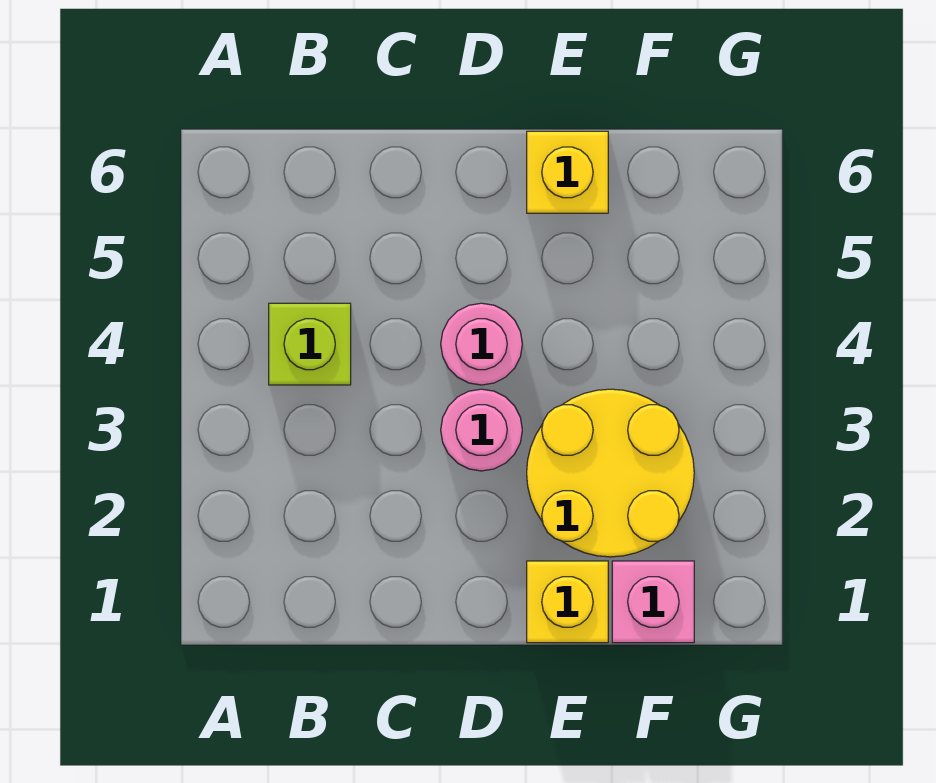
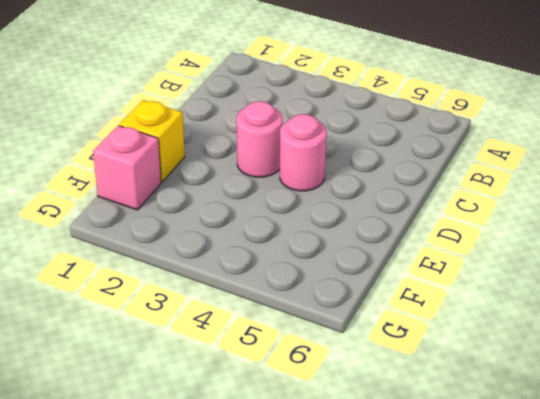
none -> lime 1x1 brick [269,303,351,385]
none -> yellow 2x2 round brick [527,389,694,557]

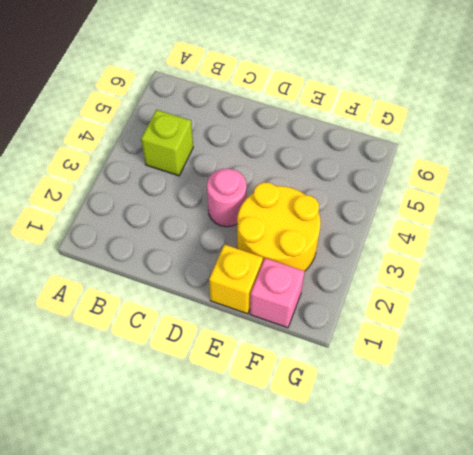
none -> pink 1x1 round brick [441,303,522,385]
none -> yellow 1x1 brick [527,131,608,213]

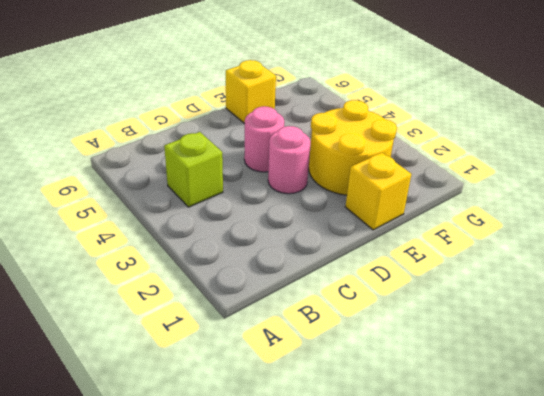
none -> pink 1x1 brick [612,561,694,643]

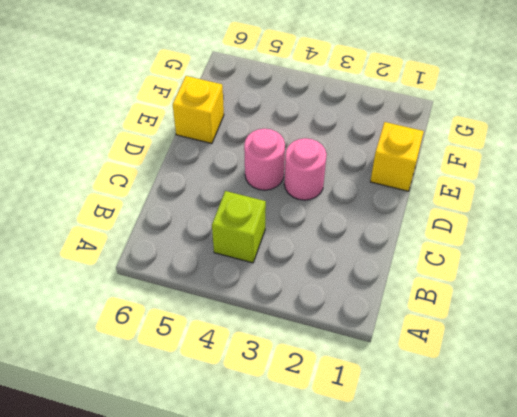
none -> yellow 2x2 round brick [527,389,694,557]
none -> pink 1x1 brick [612,561,694,643]

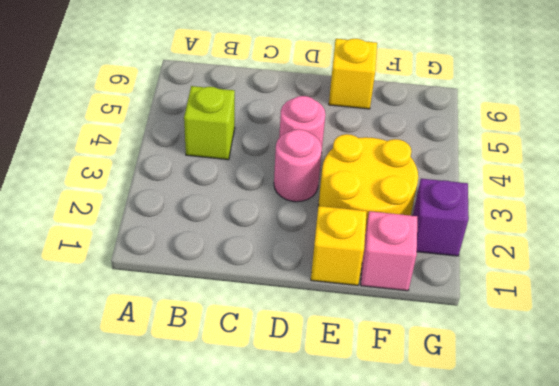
purple 1x1 brick [413,179,469,256] -> none

